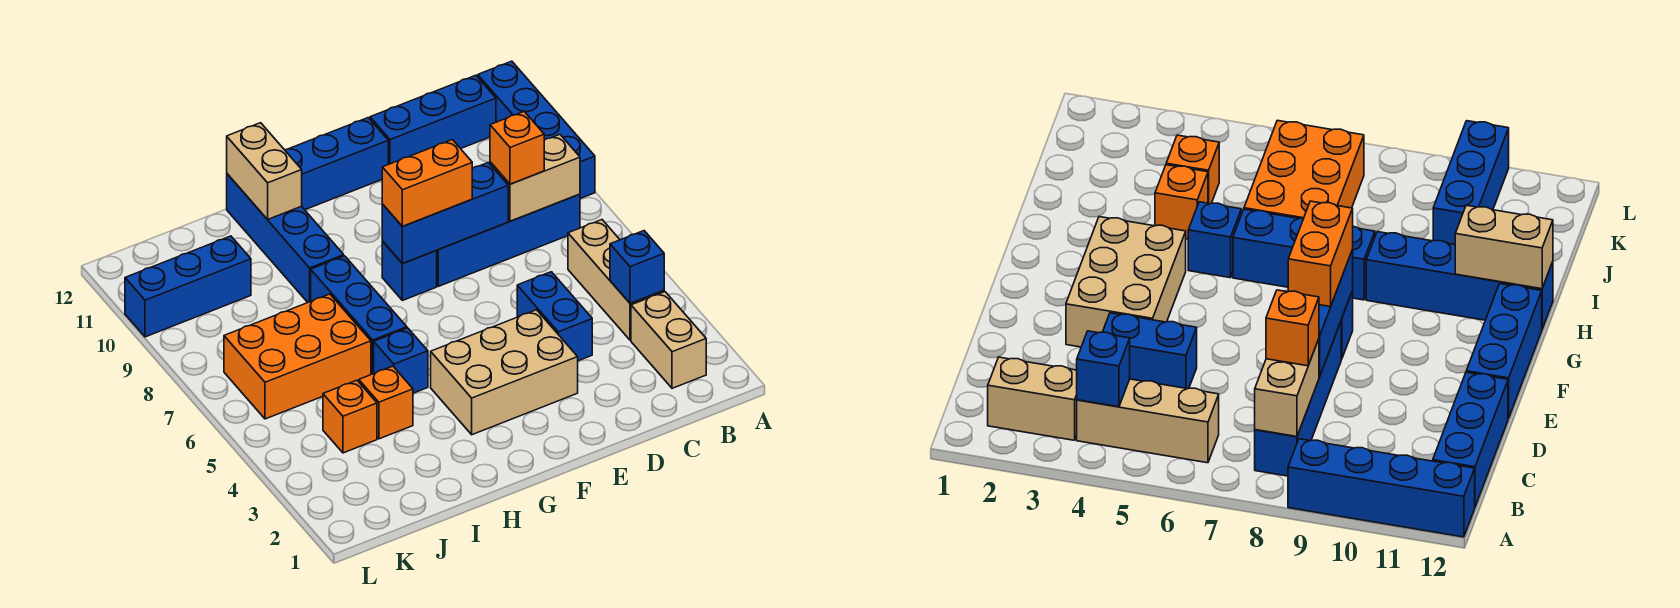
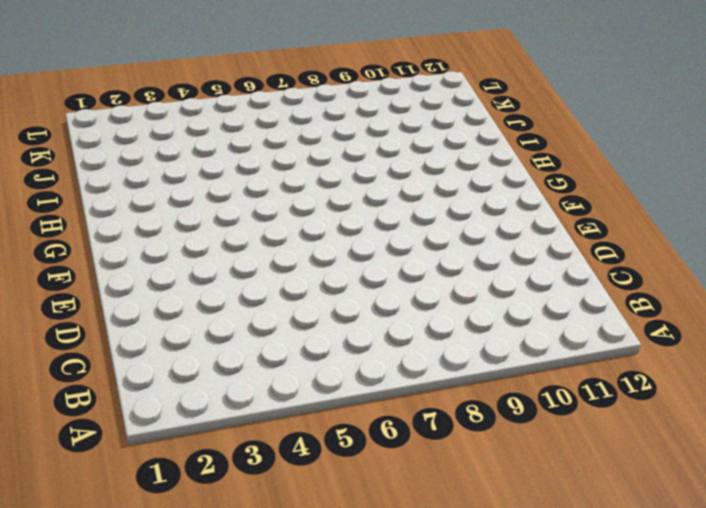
none -> blue 1x4 brick [478,61,595,199]
none -> tan 1x2 brick [631,292,706,388]
none -> tan 1x3 brick [568,220,664,340]

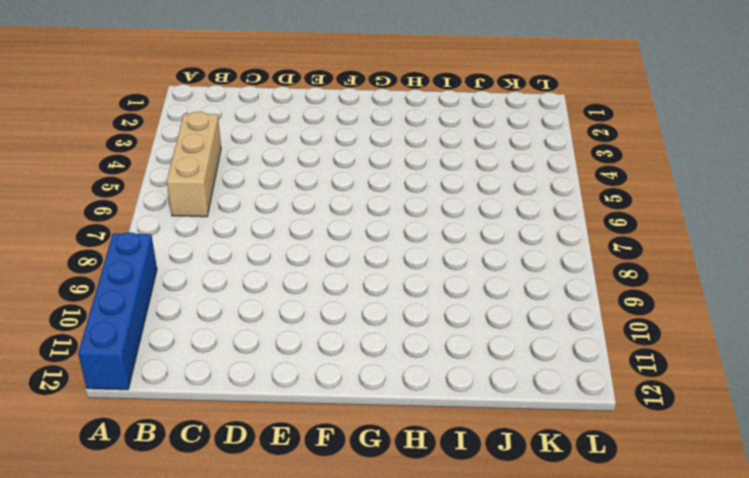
none -> tan 1x2 brick [631,292,706,388]
none -> blue 1x4 brick [436,194,580,286]
none -> blue 1x3 brick [370,75,496,164]

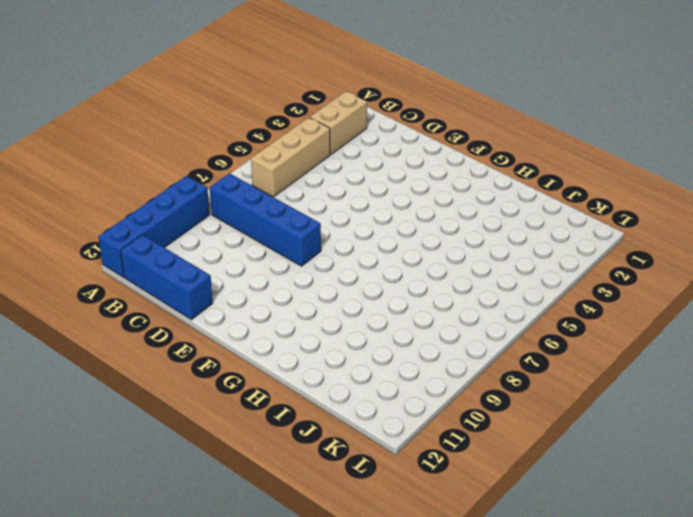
none -> blue 1x2 brick [517,272,592,361]
none -> tan 2x3 brick [431,310,578,435]
none -> blue 1x3 brick [285,118,388,210]

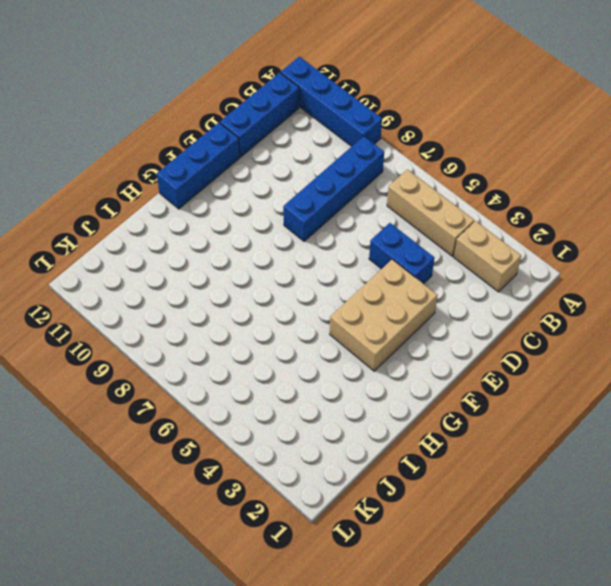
none -> blue 1x1 brick [382,241,437,300]
none -> blue 1x1 brick [374,328,428,393]
none -> blue 1x3 brick [311,256,407,374]

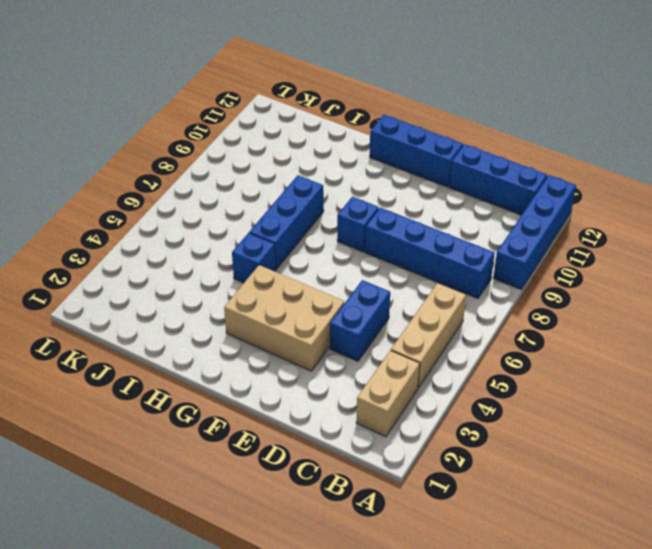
none -> blue 1x4 brick [227,174,344,302]
none -> orange 1x1 brick [359,366,413,439]
none -> orange 2x3 brick [224,294,371,419]

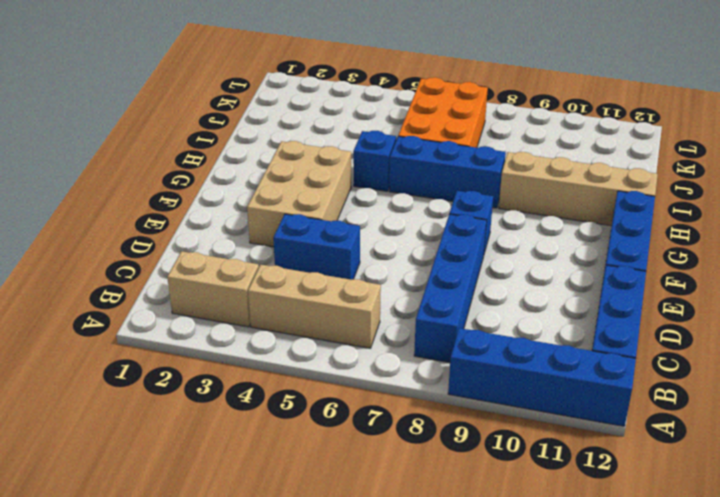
tan 1x4 brick [499,152,658,226] -> blue 1x4 brick [227,174,344,302]
none -> orange 1x1 brick [359,366,413,439]
none -> orange 1x1 brick [323,380,377,453]
none -> blue 1x3 brick [125,236,251,337]

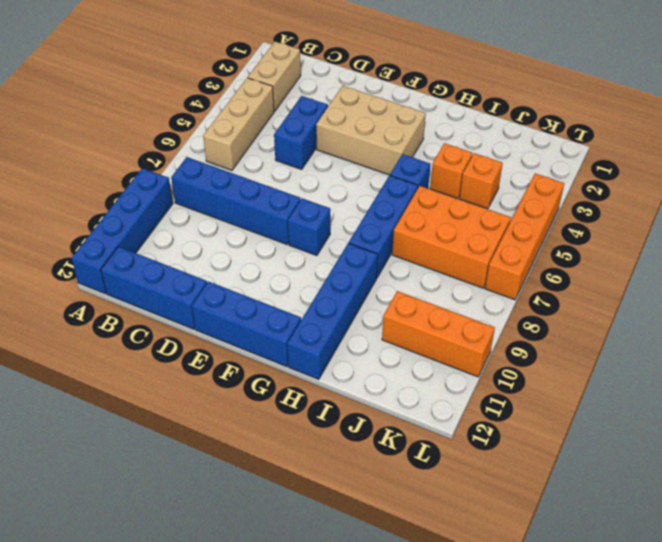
orange 1x3 brick [382,291,495,377] -> blue 1x3 brick [125,236,251,337]
orange 1x4 brick [485,174,564,300] -> none
none -> blue 1x1 brick [610,231,664,303]
none -> tan 1x2 brick [490,135,580,221]
none -> blue 1x3 brick [382,163,508,264]

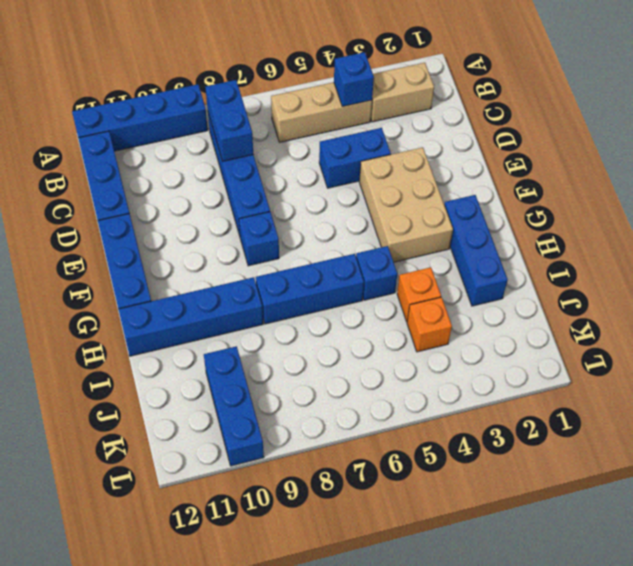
blue 1x2 brick [205,80,253,161] -> tan 1x2 brick [490,135,580,221]
blue 1x3 brick [444,195,508,306] -> blue 1x3 brick moved to [382,163,508,264]
none -> orange 2x3 brick [224,294,371,419]
none -> tan 1x2 brick [227,123,302,220]
none -> orange 1x1 brick [490,111,544,184]

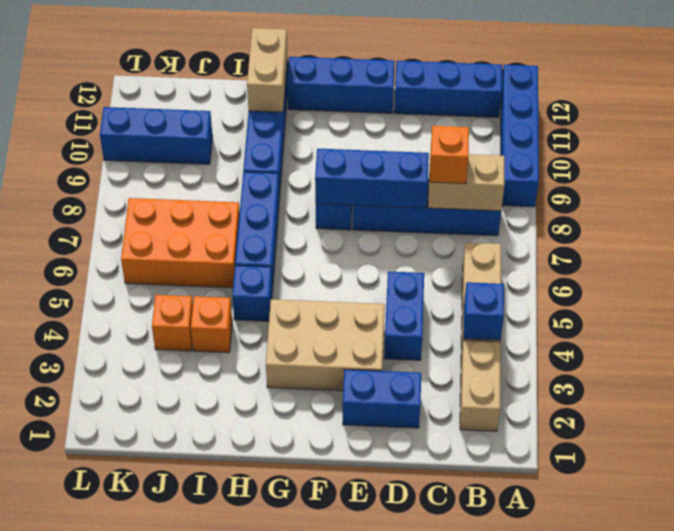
blue 1x2 brick [343,370,421,428] -> none
none -> orange 1x2 brick [382,140,472,227]

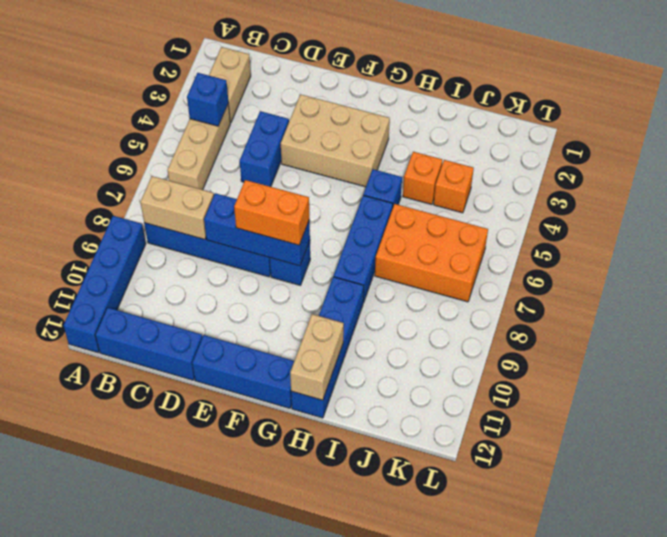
none -> blue 1x3 brick [125,236,251,337]
none -> orange 1x1 brick [490,111,544,184]

